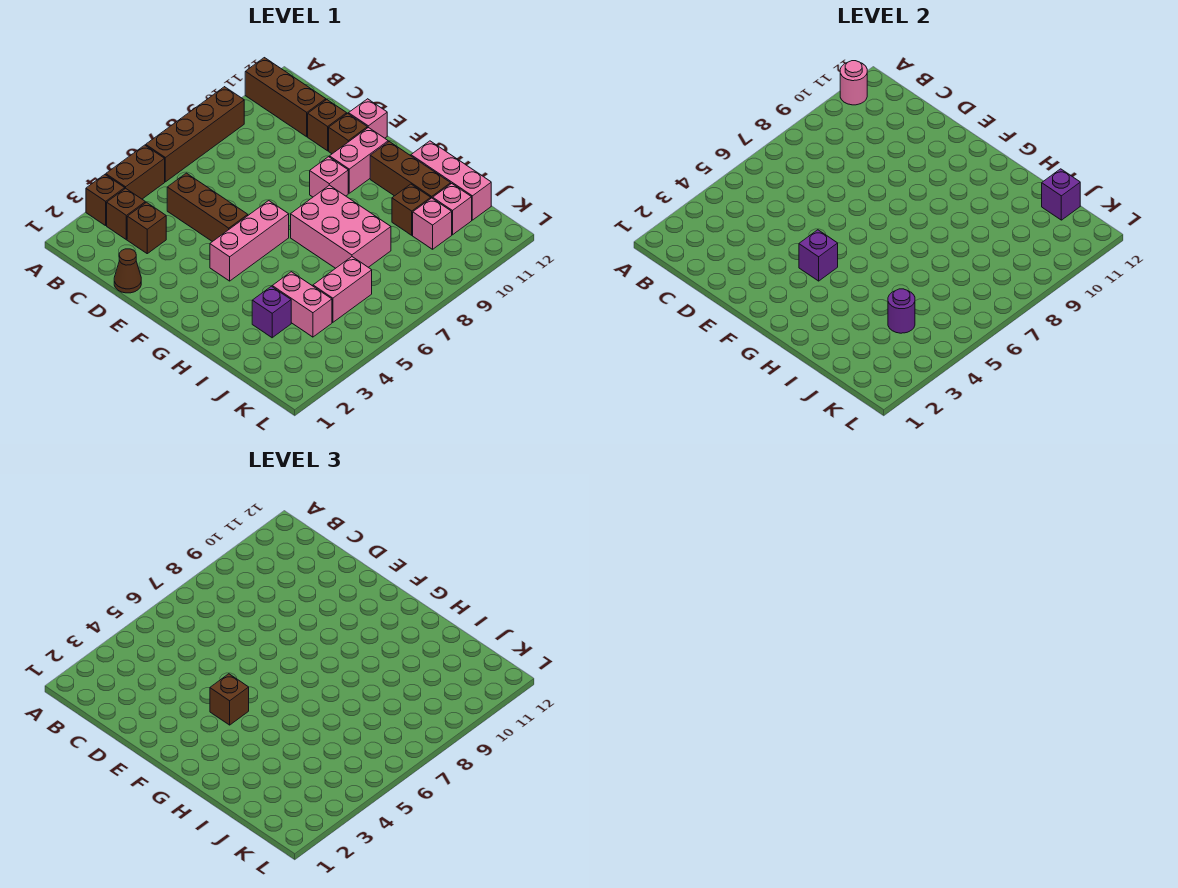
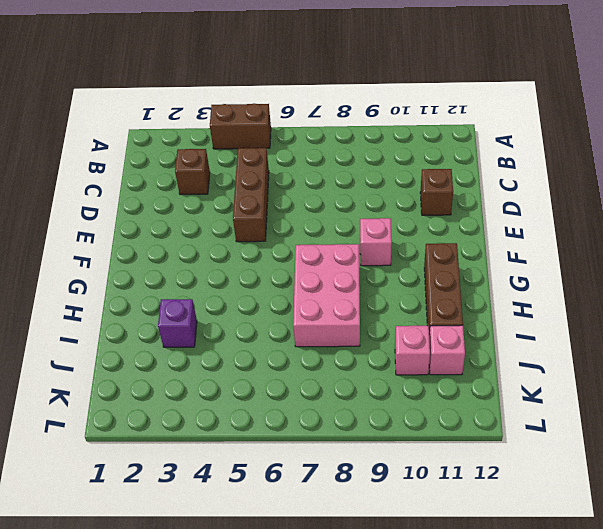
none -> brown 1x1 brick [86,175,125,226]
none -> brown 1x4 brick [146,87,244,182]
none -> brown 1x3 brick [245,58,326,137]

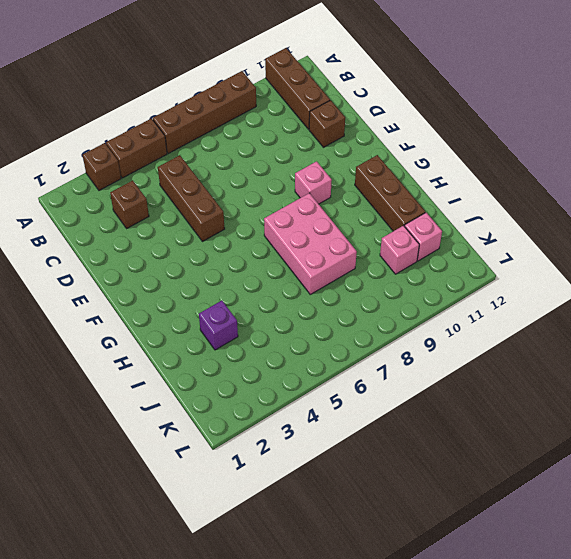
none -> brown 1x1 brick [107,188,145,240]
none -> brown 1x1 cone [114,249,141,293]
none -> brown 1x1 brick [329,114,367,154]

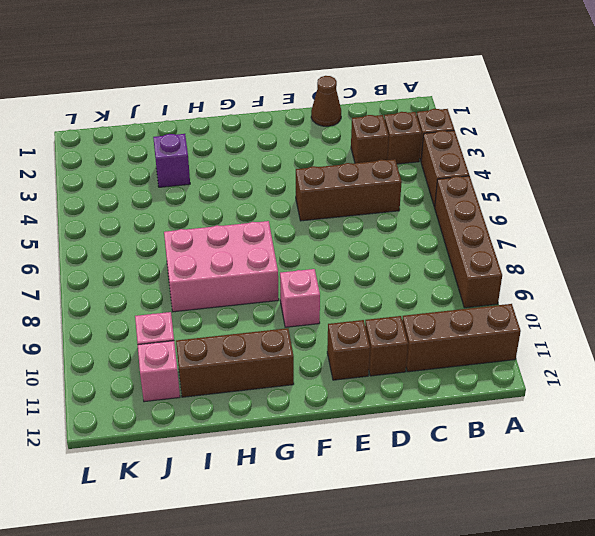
none -> pink 1x1 brick [349,99,387,138]
none -> pink 1x3 brick [210,201,289,281]
none -> pink 1x2 brick [330,127,388,193]

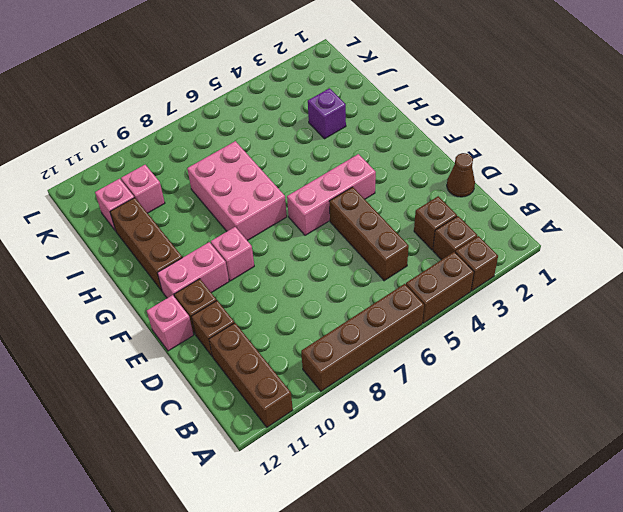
none -> pink 1x3 brick [411,141,491,220]
none -> pink 1x2 brick [272,272,332,337]
none -> brown 1x1 brick [392,184,431,235]

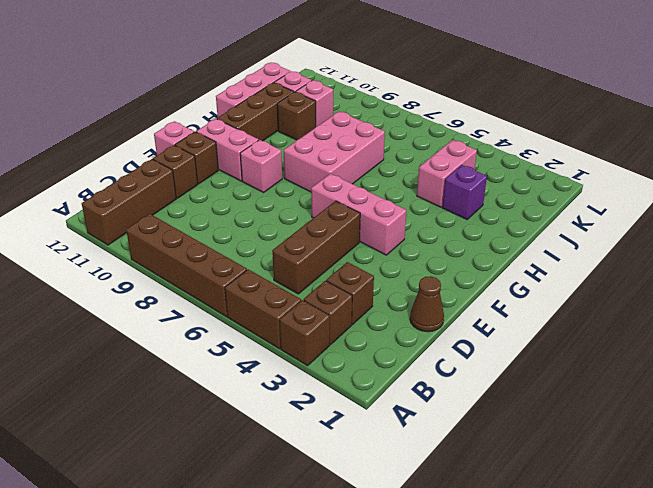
none -> pink 1x2 brick [313,257,372,322]
none -> pink 1x1 round brick [840,61,867,105]
none -> purple 1x1 brick [799,230,838,281]

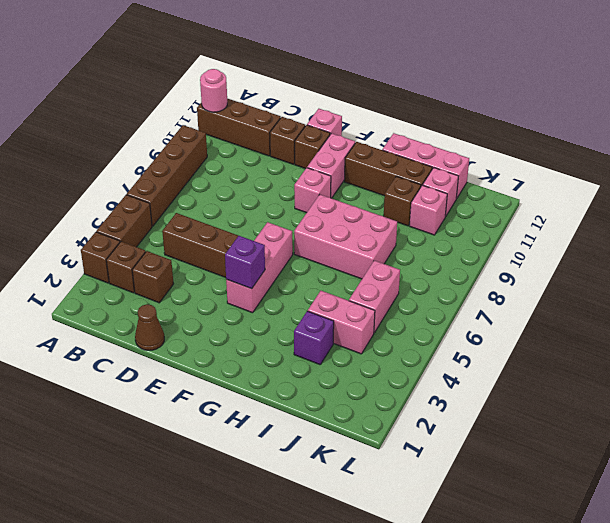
none -> purple 1x1 round brick [888,289,915,333]
none -> purple 1x1 brick [1042,169,1080,220]
none -> brown 1x1 brick [210,674,249,725]

